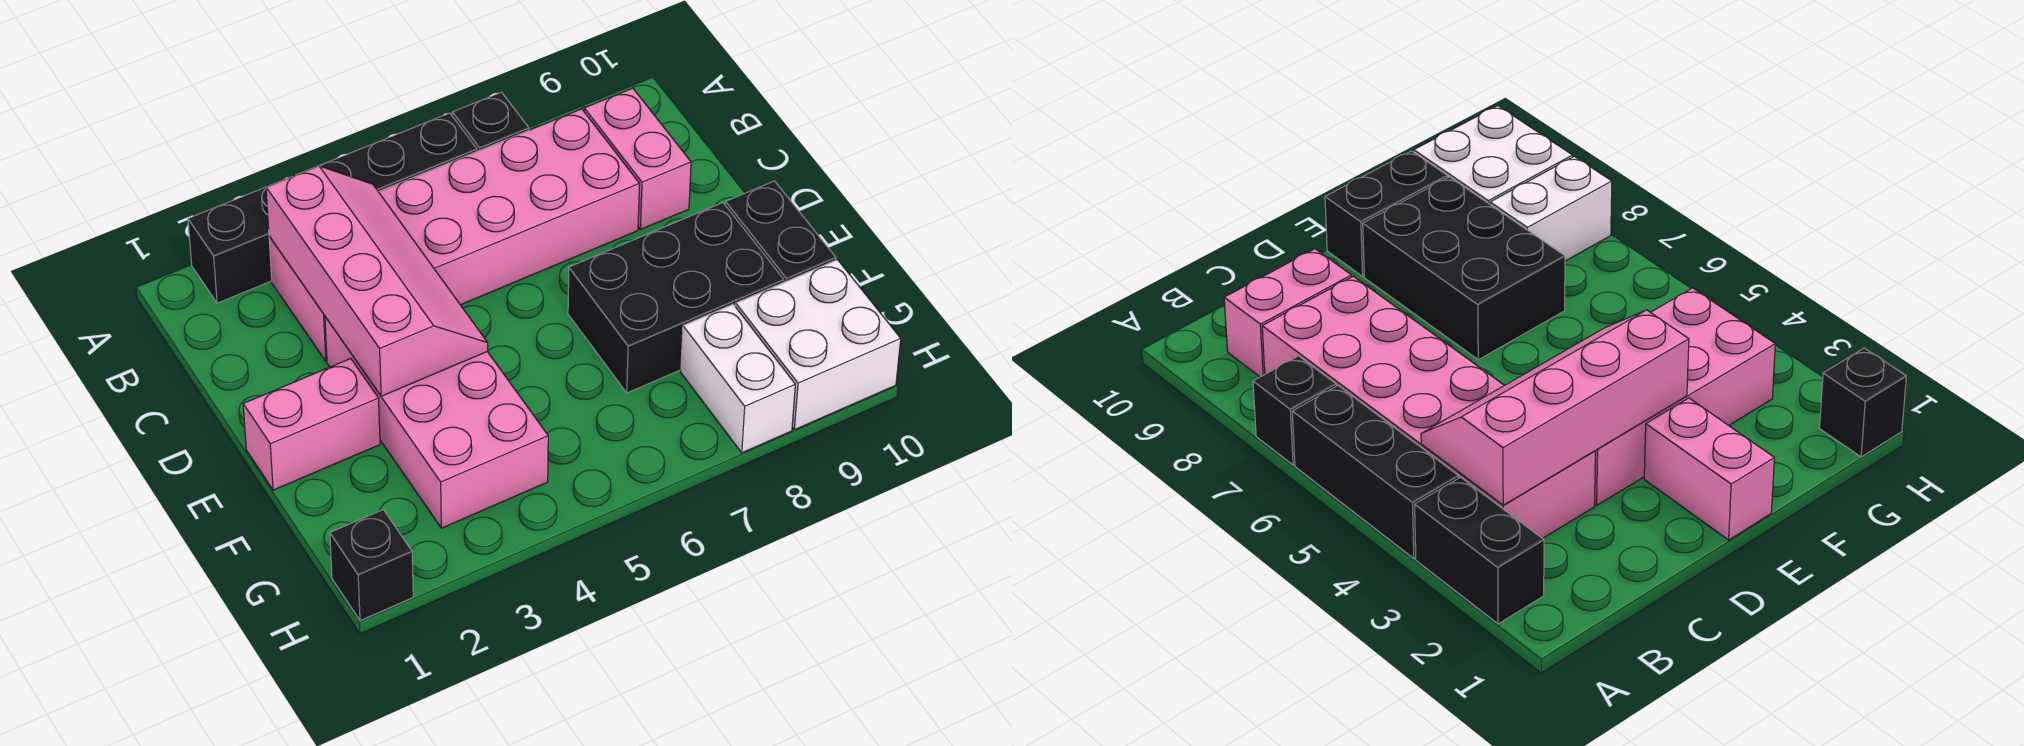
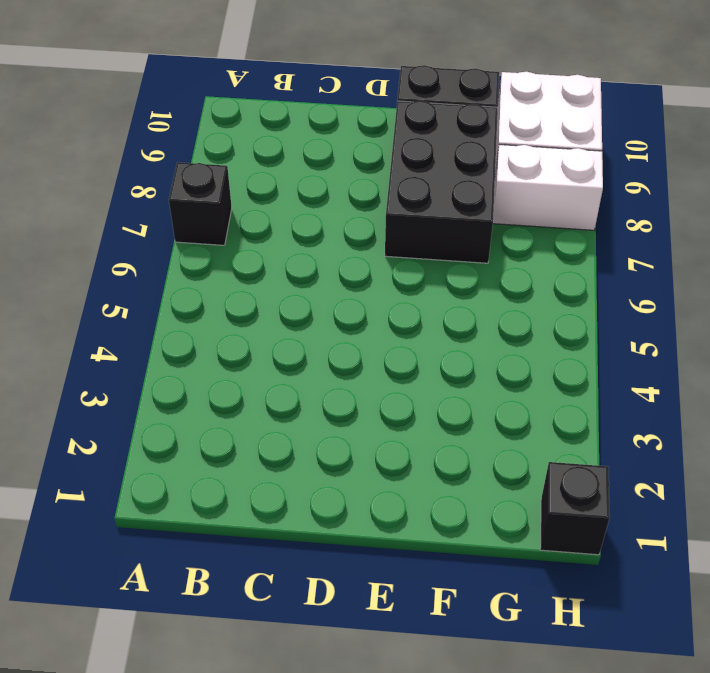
none -> black 1x2 brick [188,187,272,303]
none -> black 1x3 brick [320,113,477,192]
none -> pink 2x6 brick [269,109,640,361]

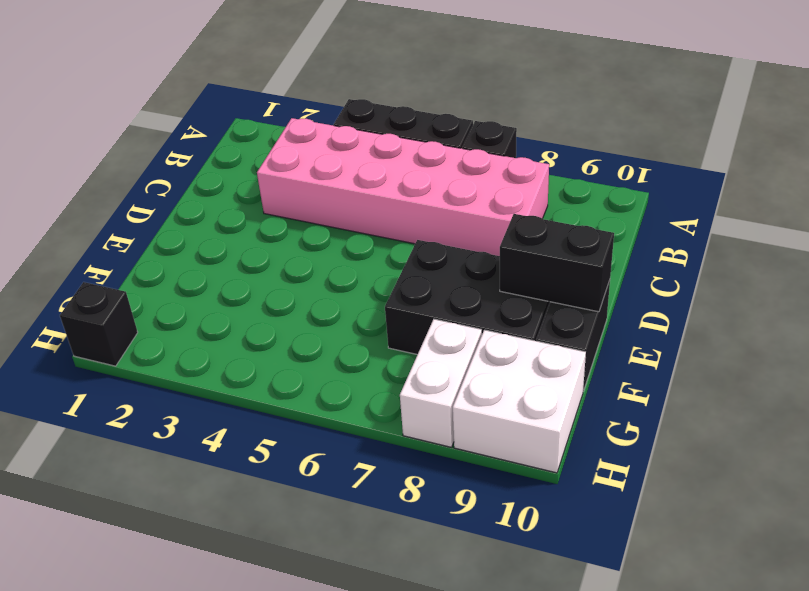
black 1x2 brick [500,214,614,312] -> black 1x2 brick moved to [188,187,272,303]
none -> pink 1x2 brick [584,88,691,230]
none -> pink 2x4 brick [325,317,548,528]
none -> pink 1x2 brick [243,359,380,490]

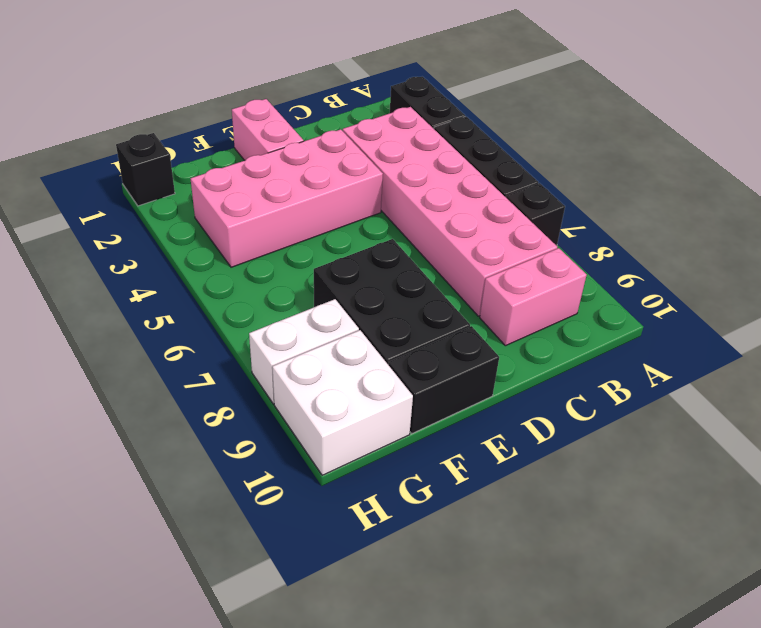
none -> pink 2x4 slope [266,166,488,396]

